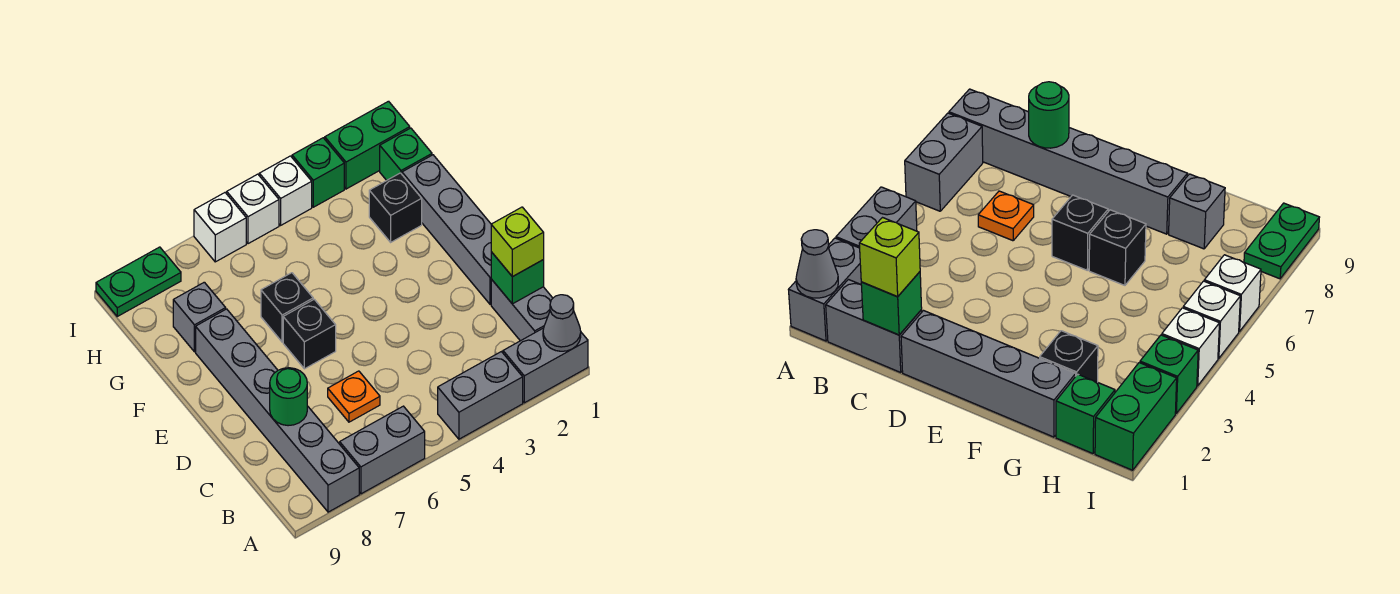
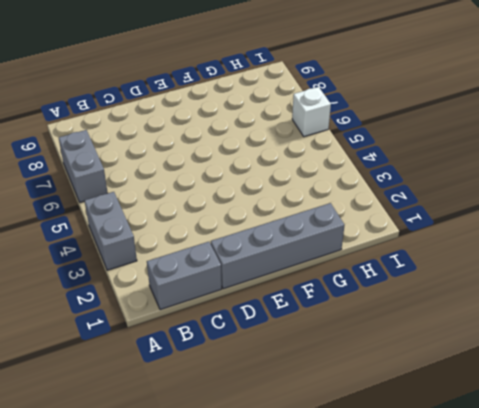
none -> grey 1x2 brick [503,328,588,403]
none -> grey 1x6 brick [196,309,359,512]
none -> orange 1x1 plate [328,371,380,422]

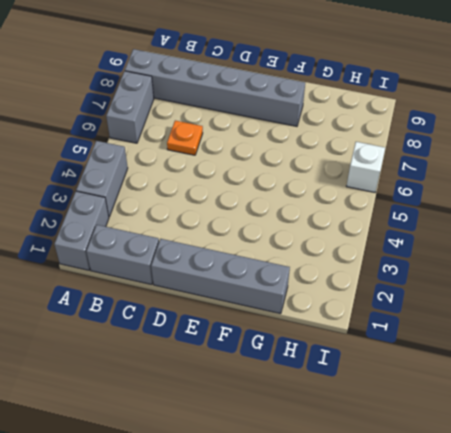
none -> black 1x1 brick [283,299,336,369]
none -> black 1x1 brick [261,273,313,342]
none -> black 1x1 brick [369,173,422,242]

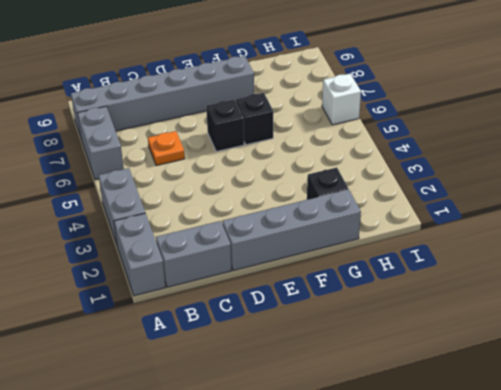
none -> grey 1x1 brick [173,282,226,352]
none -> green 1x1 brick [380,128,432,180]
none -> green 1x2 brick [325,101,410,189]

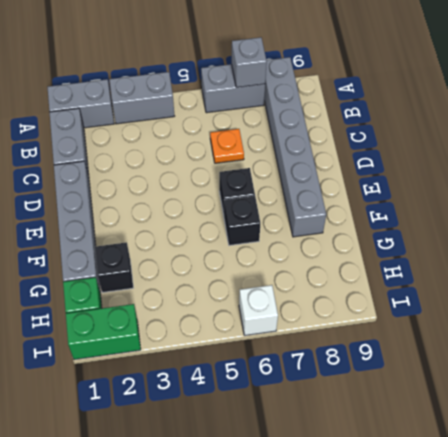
grey 1x1 brick [232,37,267,88] -> grey 1x1 brick moved to [173,282,226,352]
none -> green 1x1 brick [292,138,344,207]
none -> white 1x1 brick [259,156,312,225]
none -> white 1x1 brick [227,174,279,244]

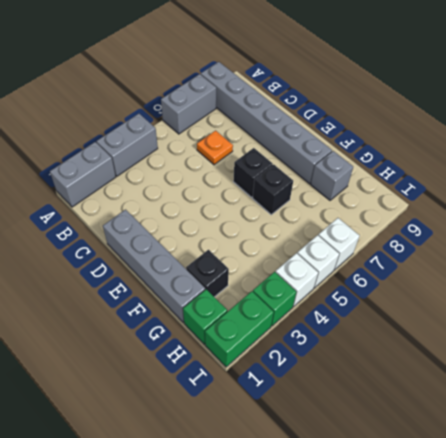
none -> grey 1x2 brick [491,279,553,341]
none -> green 1x2 plate [96,247,181,316]
none -> grey 1x1 cone [543,295,581,351]

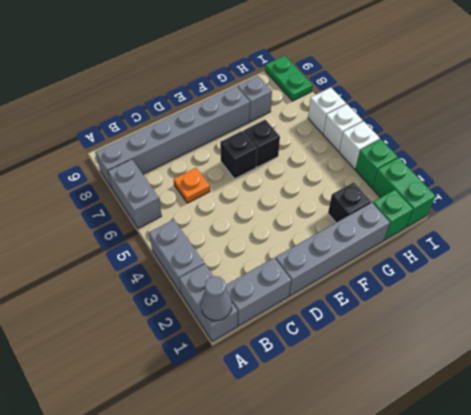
none -> green 1x1 brick [491,252,544,304]
none -> green 1x1 round brick [270,368,307,426]
none -> lime 1x1 brick [491,207,544,277]

